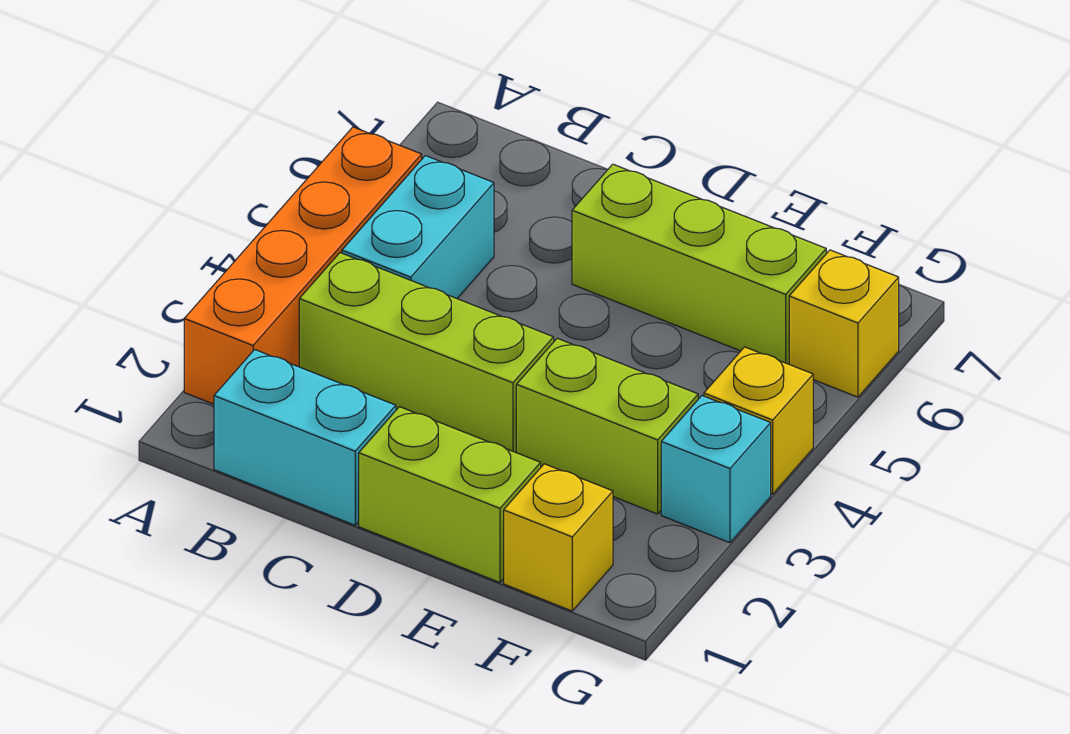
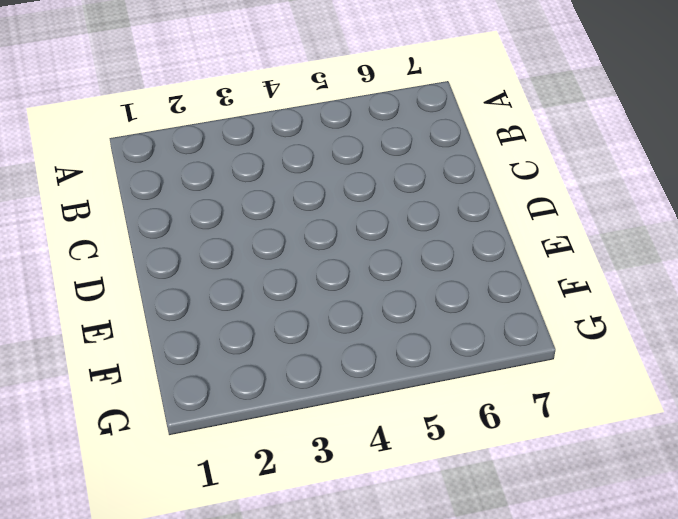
none -> orange 1x4 brick [184,127,422,404]
none -> cyan 1x2 brick [214,350,396,525]

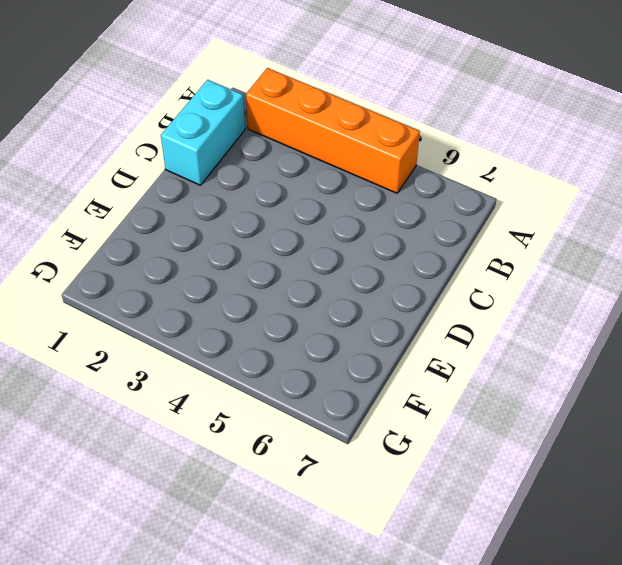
none -> lime 1x3 brick [299,253,554,452]
none -> cyan 1x2 brick [342,156,494,298]

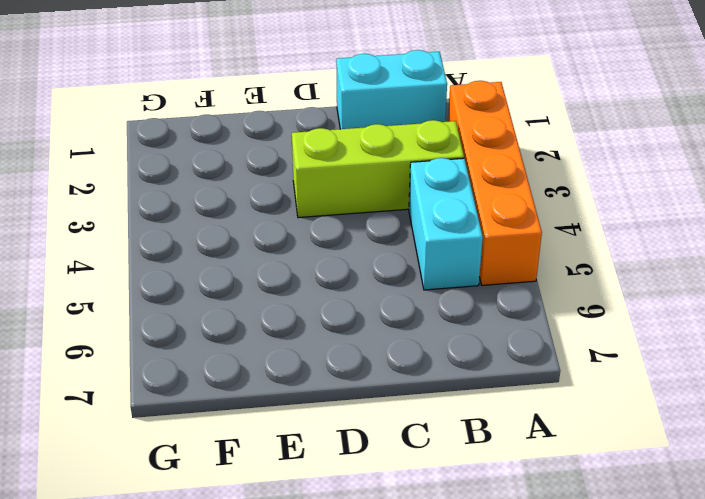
none -> lime 1x2 brick [359,407,541,582]
none -> lime 1x3 brick [572,164,826,364]

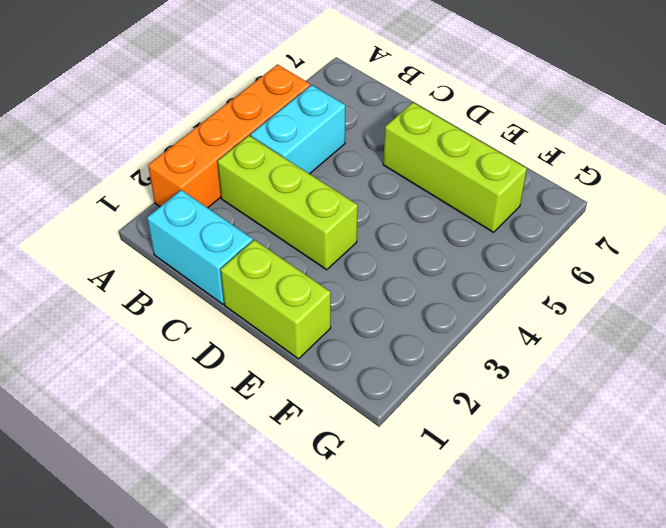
none -> lime 1x2 brick [516,338,698,514]
none -> yellow 1x1 brick [504,464,613,611]

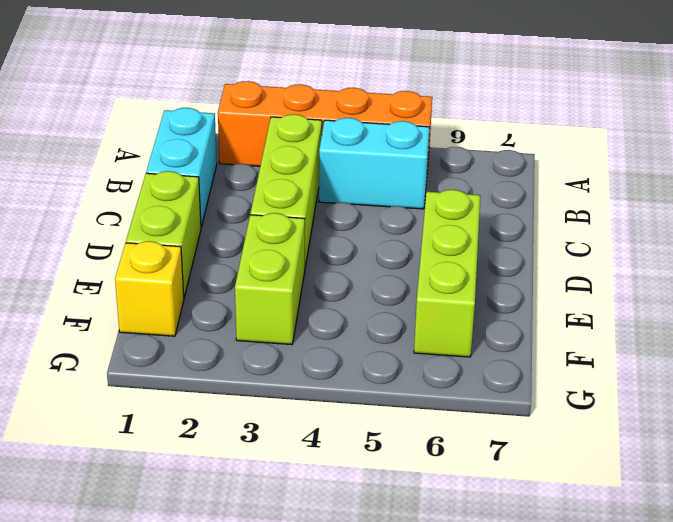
none -> cyan 1x1 brick [661,396,771,543]
none -> yellow 1x1 brick [704,347,813,494]

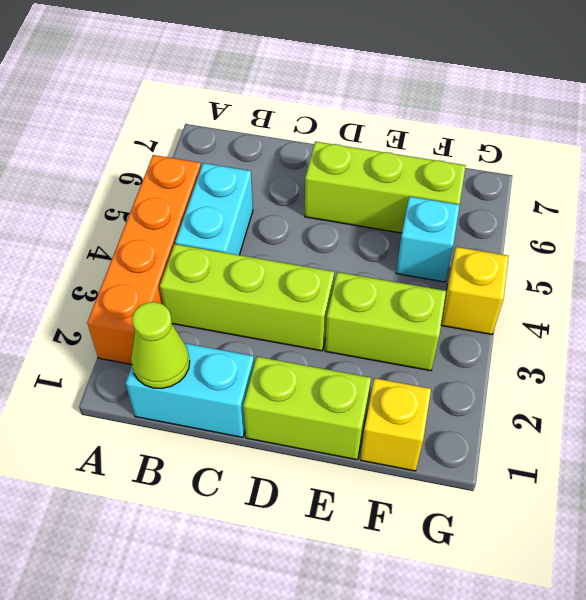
lime 1x1 cone [131,302,190,388] -> none
cyan 1x1 brick [396,196,460,282] -> cyan 1x1 brick moved to [661,396,771,543]
none -> yellow 1x1 brick [789,250,899,397]

